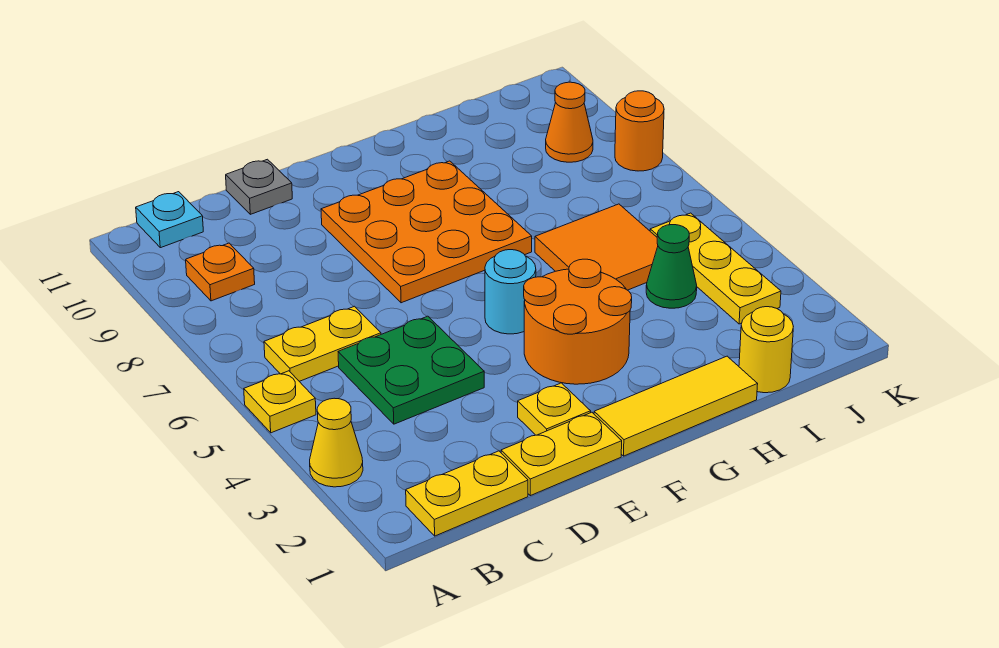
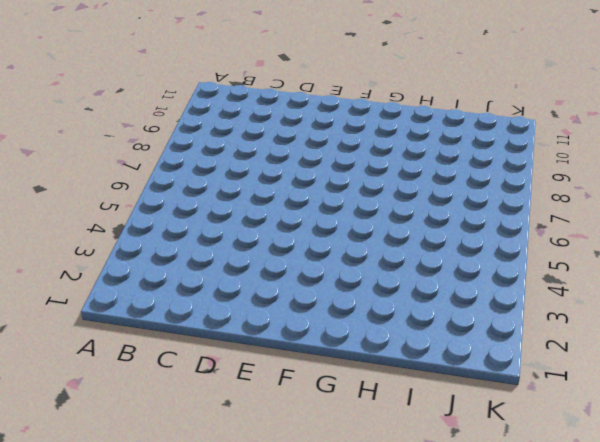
none -> yellow 1x1 cone [310,398,363,487]
none -> yellow 1x1 plate [244,371,316,433]
none -> yellow 1x2 plate [406,451,528,536]

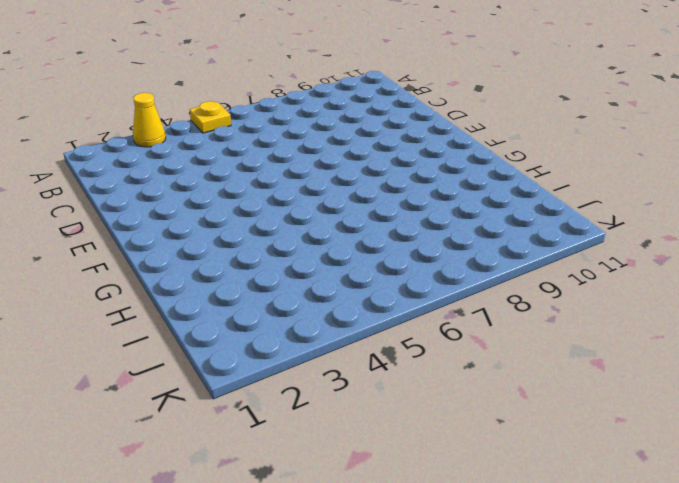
none -> yellow 1x2 plate [406,451,528,536]
none -> yellow 1x2 plate [264,306,381,381]
none -> orange 1x1 plate [186,243,255,301]

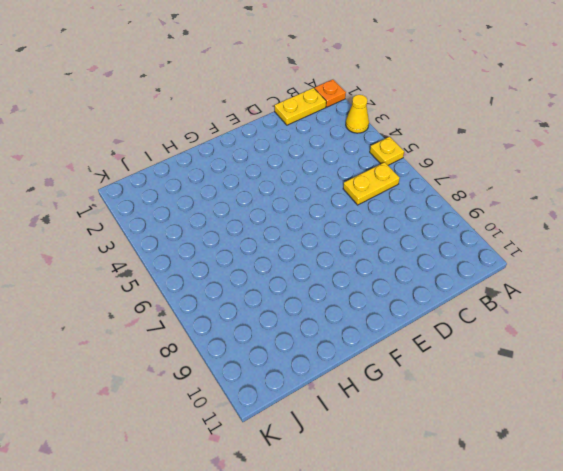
orange 1x1 plate [315,80,346,107] -> orange 1x1 plate moved to [186,243,255,301]
none -> cyan 1x1 plate [136,192,203,248]
none -> green 2x2 plate [338,316,484,424]
none -> yellow 1x2 plate [501,412,622,496]

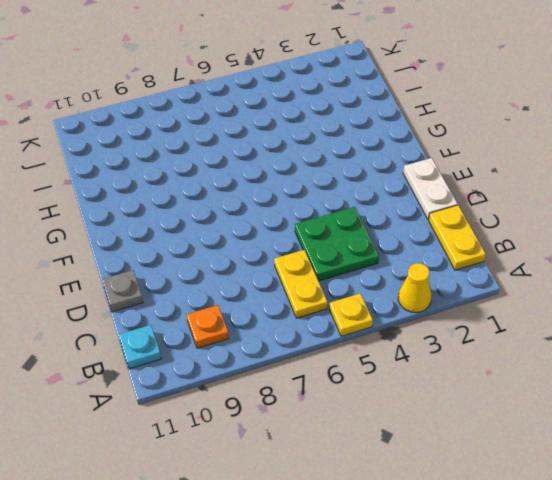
white 1x2 plate [403,158,458,220] -> yellow 1x2 plate [501,412,622,496]
none -> yellow 1x1 plate [518,383,591,435]
none -> orange 3x3 plate [321,161,532,303]
none -> yellow 1x3 tile [594,356,758,456]

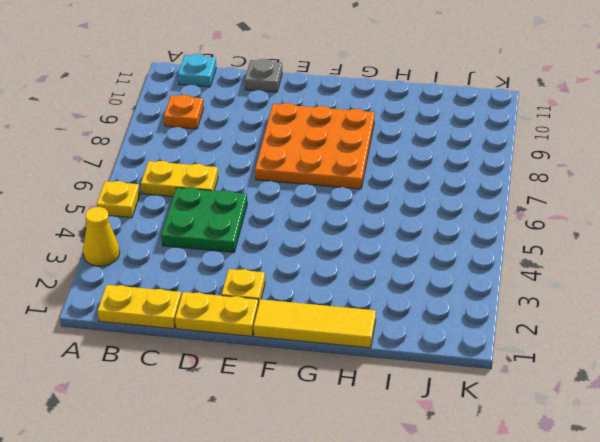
none -> orange 2x2 round brick [524,259,632,384]
none -> cyan 1x1 round brick [485,250,536,334]
none -> orange 2x2 tile [535,204,658,290]

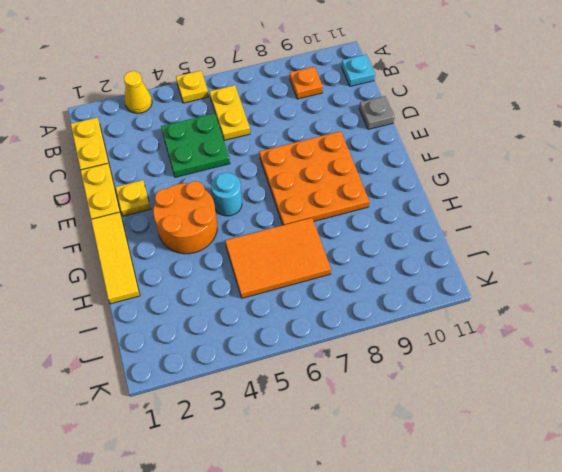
orange 2x3 tile [225,218,331,298] -> orange 2x2 tile [535,204,658,290]
none -> yellow 1x1 round brick [739,307,793,393]
none -> green 1x1 cone [646,225,697,308]
none -> yellow 1x3 plate [650,213,781,324]

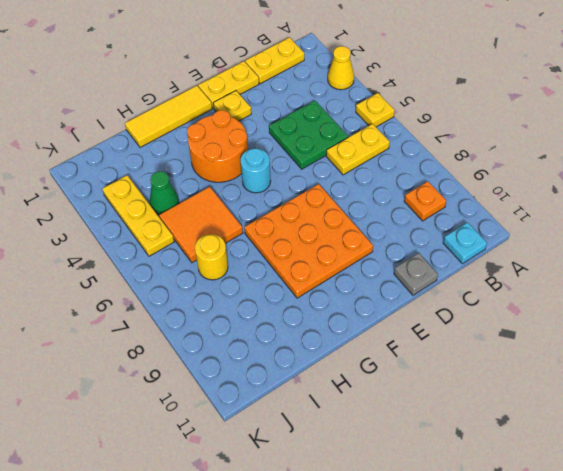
yellow 1x1 round brick [195,234,228,280] -> yellow 1x1 round brick moved to [739,307,793,393]
none -> orange 1x1 cone [546,82,593,162]
none -> orange 1x1 round brick [615,91,664,171]

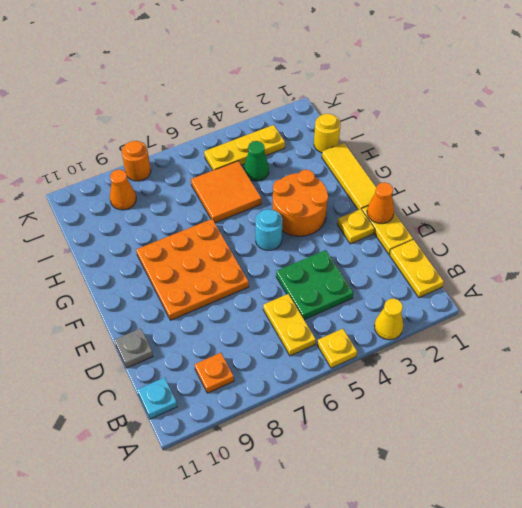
orange 1x1 cone [367,182,394,224] -> none

